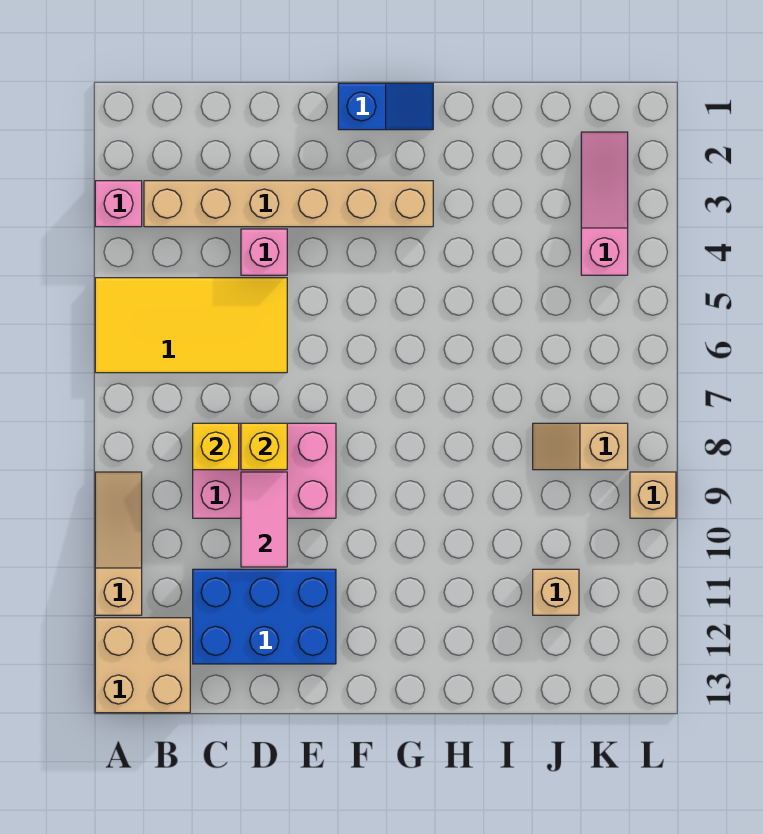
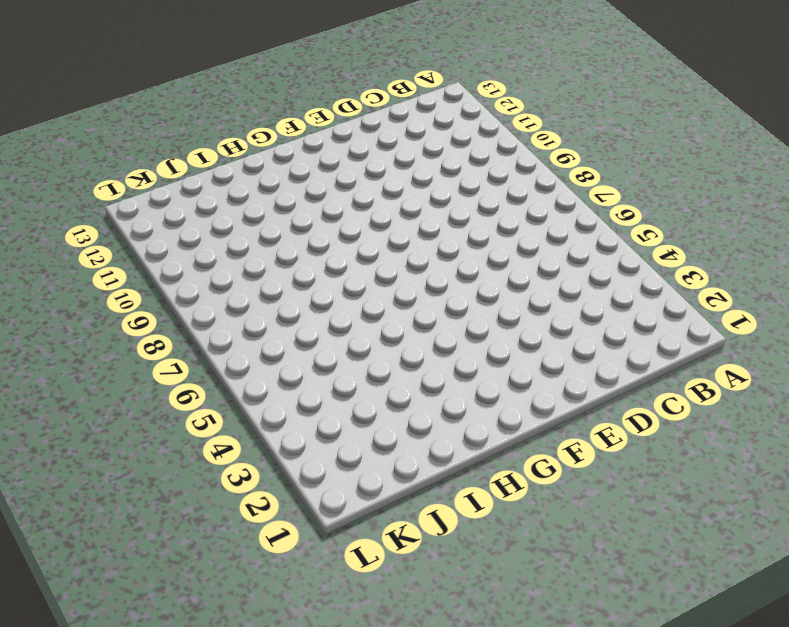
none -> pink 1x1 brick [95,181,142,227]
none -> yellow 2x4 tile [95,278,287,373]
none -> tan 1x3 slope [95,472,142,615]

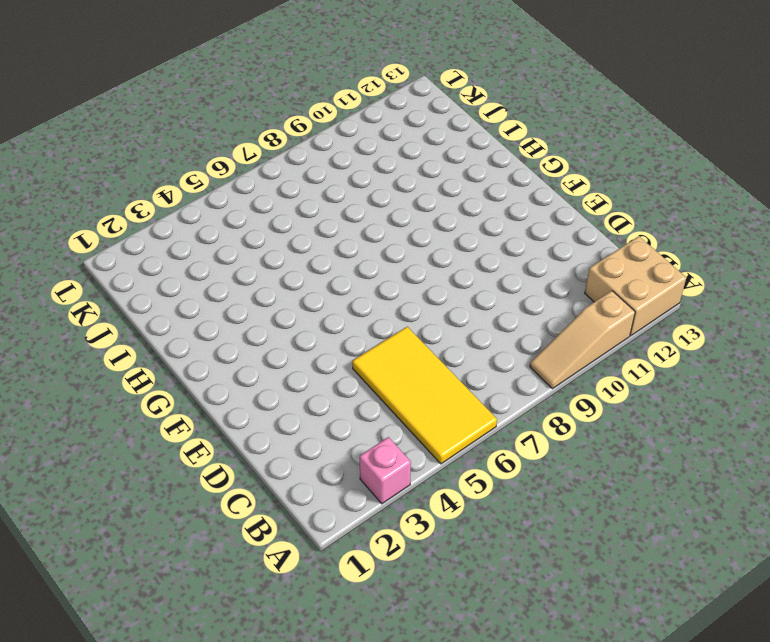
none -> tan 1x6 brick [144,181,433,227]
none -> pink 2x3 brick [193,423,336,518]
none -> blue 2x3 brick [193,569,336,664]

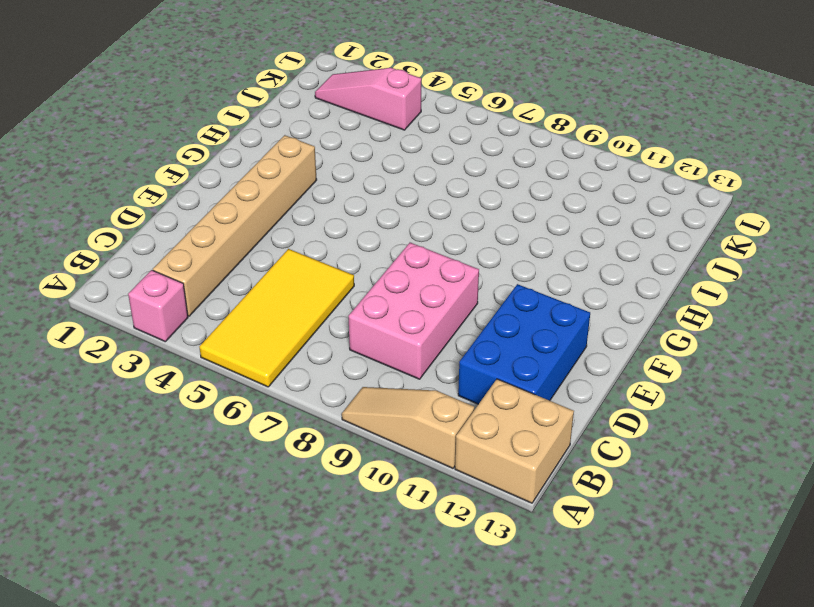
none -> pink 1x1 brick [241,229,287,275]
none -> blue 1x2 slope [338,83,433,130]
none -> tan 1x2 slope [533,423,628,470]

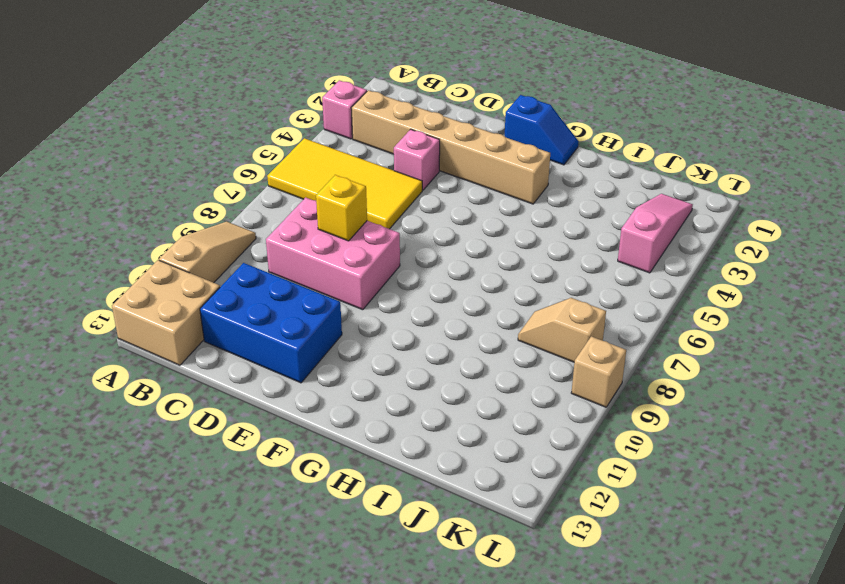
none -> tan 1x1 brick [533,569,579,615]
none -> yellow 1x1 brick [193,423,239,470]
none -> pink 1x2 tile [241,472,287,567]

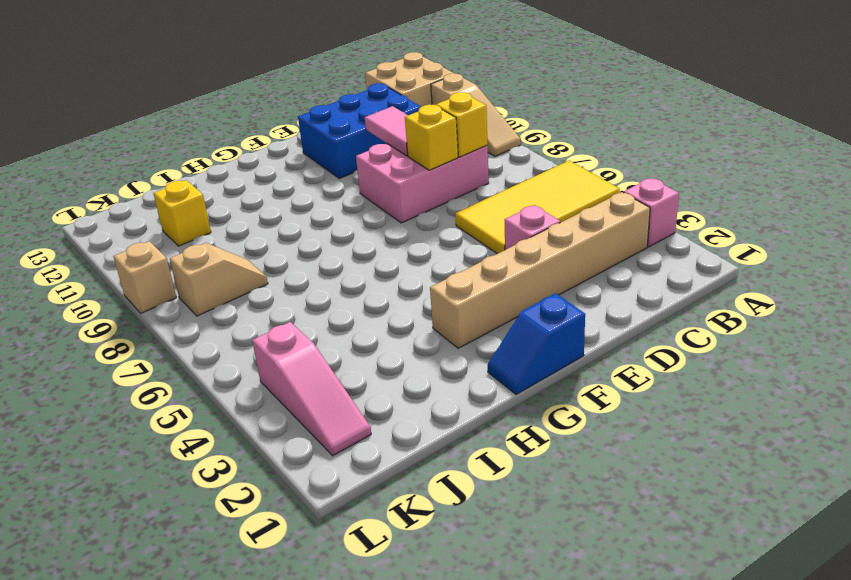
yellow 1x1 brick [153,180,211,246] -> tan 1x1 brick [533,569,579,615]

